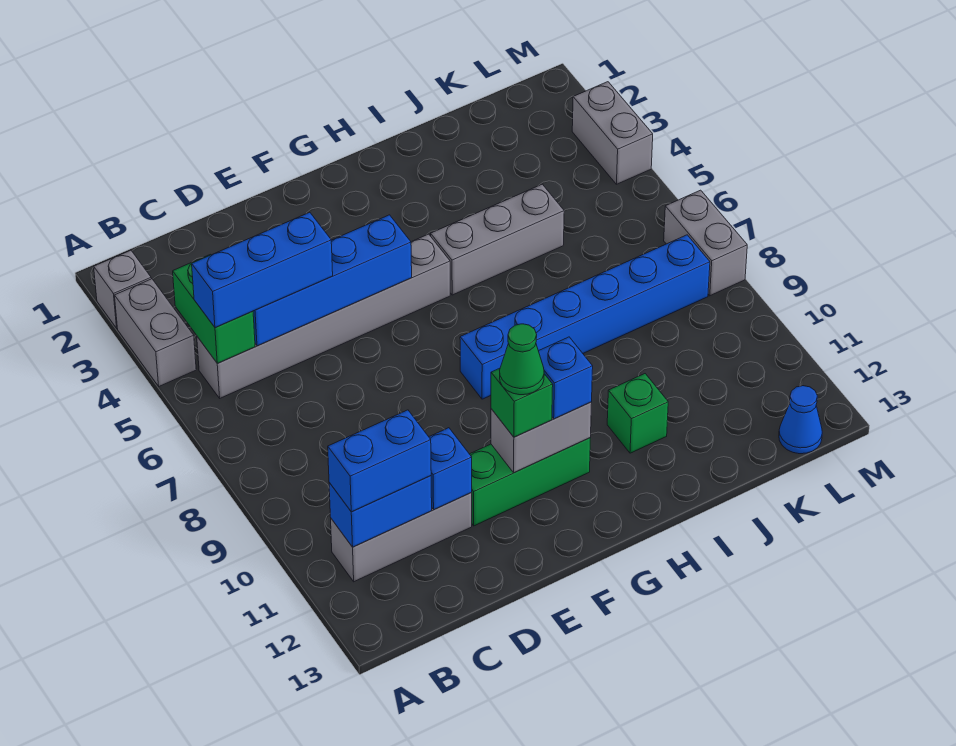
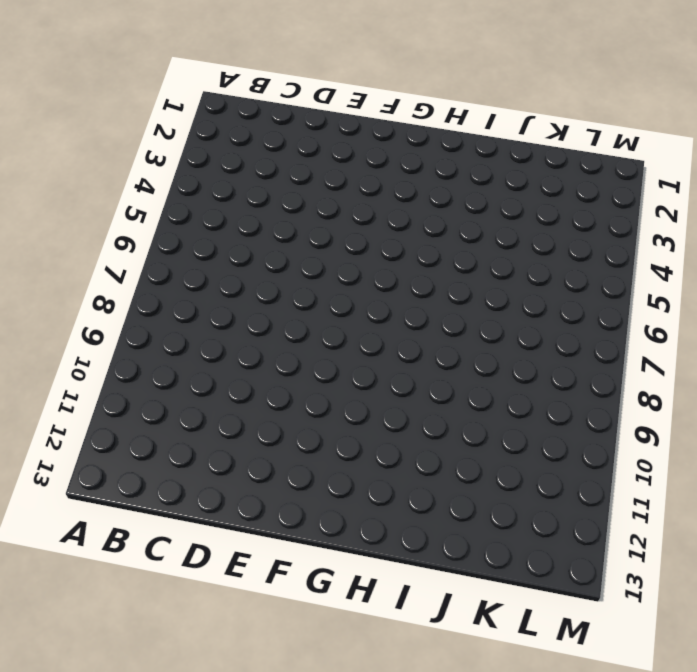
none -> grey 1x1 brick [94,250,151,328]
none -> grey 1x2 brick [115,279,196,386]
none -> grey 1x6 brick [197,234,450,398]

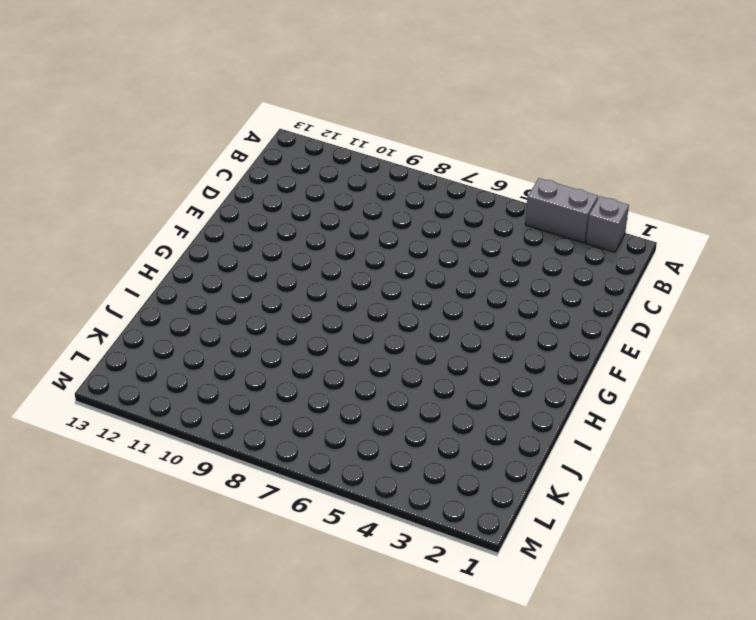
none -> grey 1x6 brick [197,234,450,398]
none -> grey 1x3 brick [331,492,472,582]
none -> green 1x3 brick [470,438,590,526]

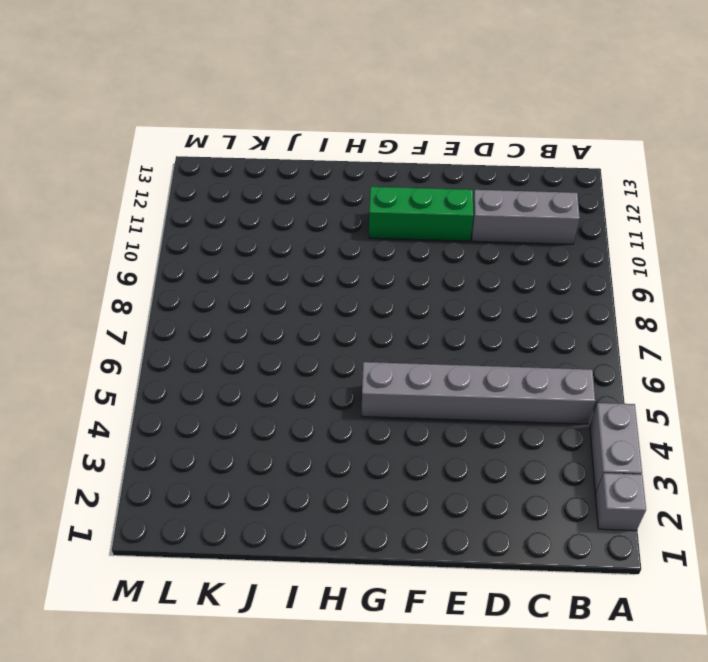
none -> blue 1x6 brick [460,235,710,399]
none -> grey 1x3 brick [431,184,564,295]
none -> green 1x1 brick [607,374,668,453]

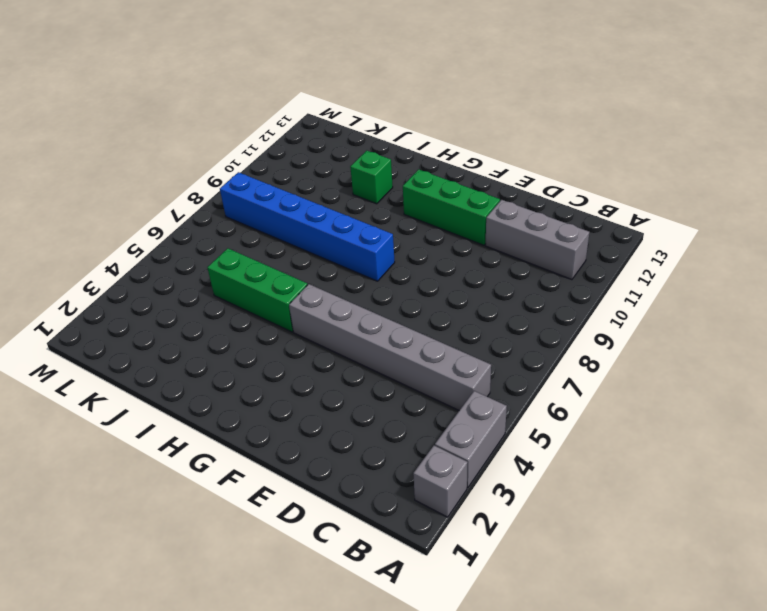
green 1x3 brick [207,248,307,332] -> grey 1x3 brick [431,184,564,295]
none -> blue 1x1 cone [779,386,822,454]
none -> grey 1x2 brick [572,82,653,184]
none -> grey 1x2 brick [664,190,747,296]

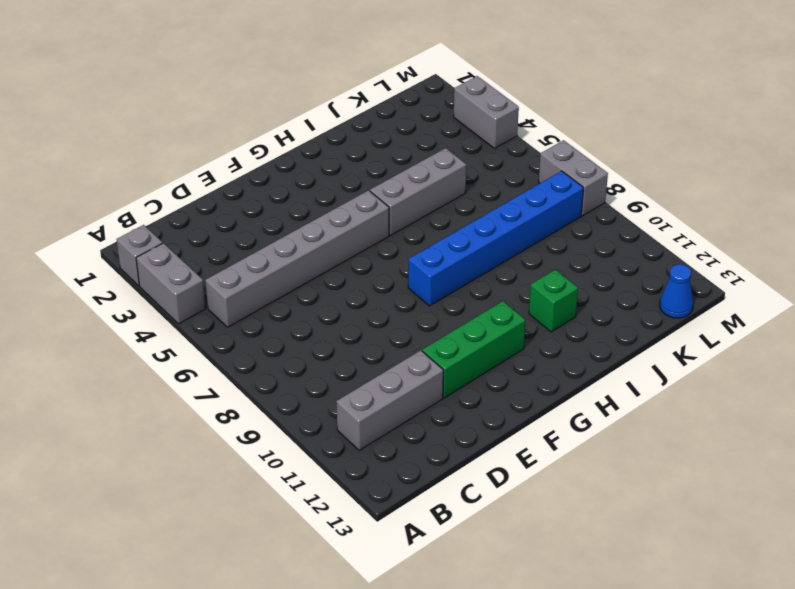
none -> green 1x2 brick [173,254,255,363]
none -> blue 1x2 brick [329,476,432,547]
none -> blue 1x4 brick [253,215,412,346]

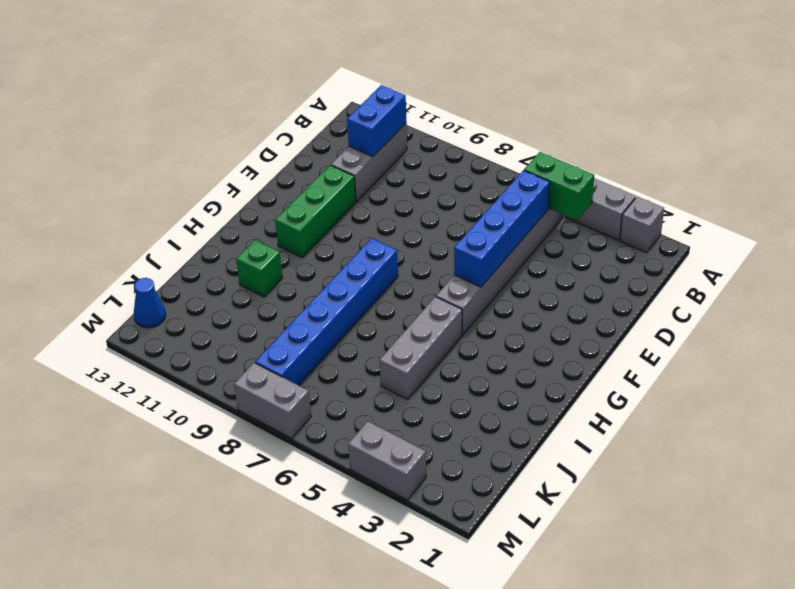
none -> blue 1x1 brick [429,428,472,510]
none -> grey 1x2 brick [491,402,592,473]
none -> blue 1x3 brick [192,212,333,327]

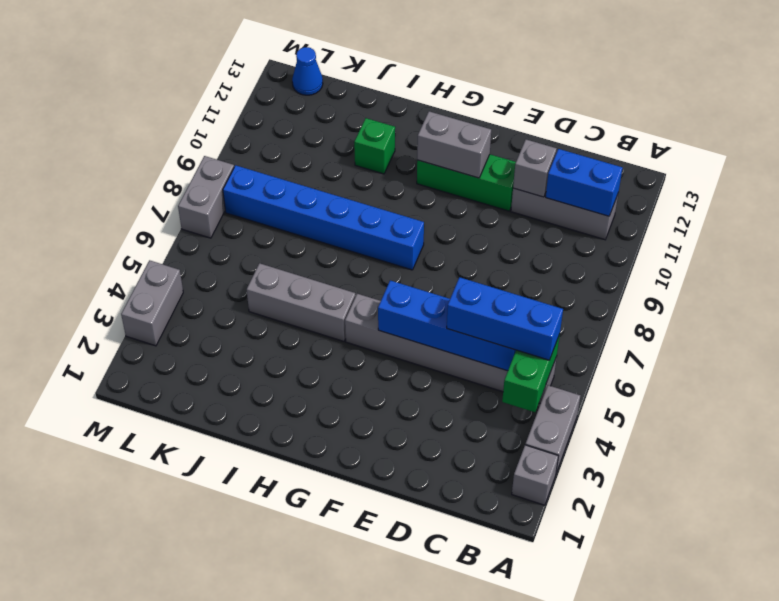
grey 1x1 brick [513,140,557,197] -> blue 1x1 brick [429,428,472,510]
none -> blue 1x2 brick [328,410,431,512]
none -> green 1x1 brick [491,368,553,437]
none -> blue 1x1 brick [539,337,593,419]

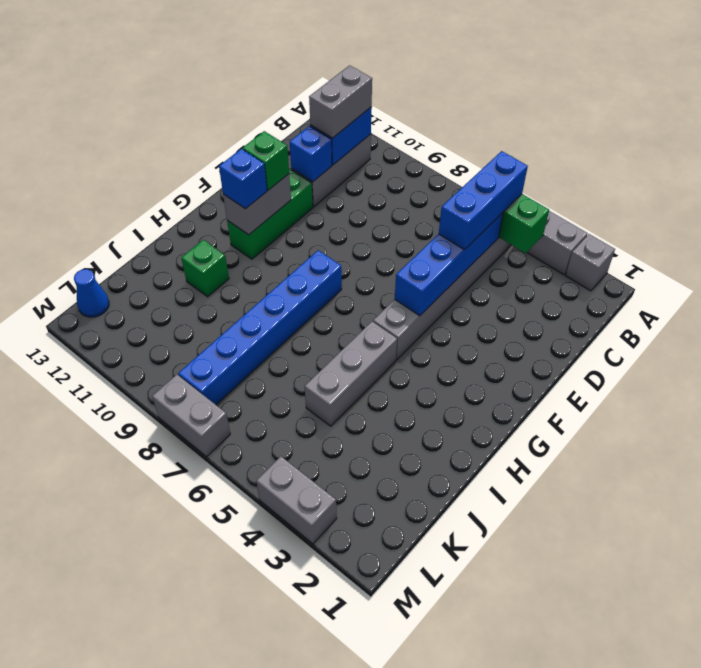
grey 1x2 brick [309,65,372,138] -> blue 1x2 brick [328,410,431,512]
none -> green 1x1 cone [500,324,544,395]

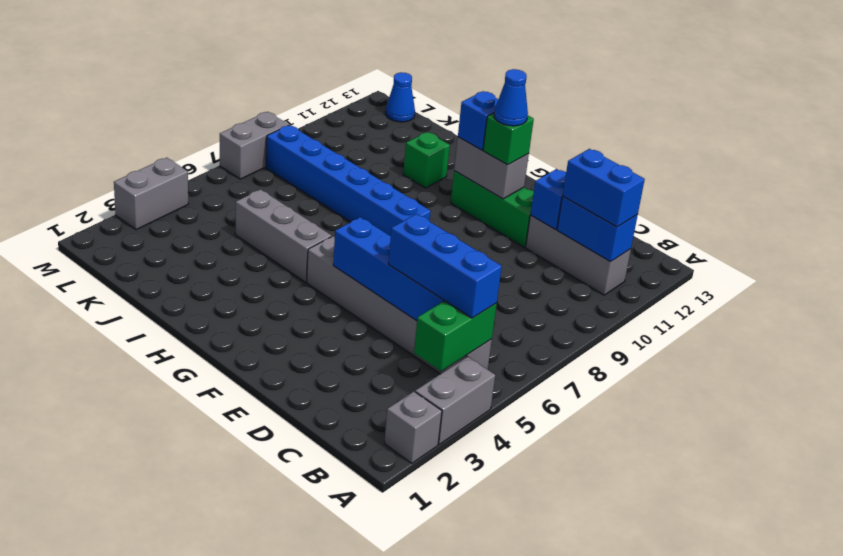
blue 1x1 cone [494,69,528,126] -> green 1x1 cone [500,324,544,395]

